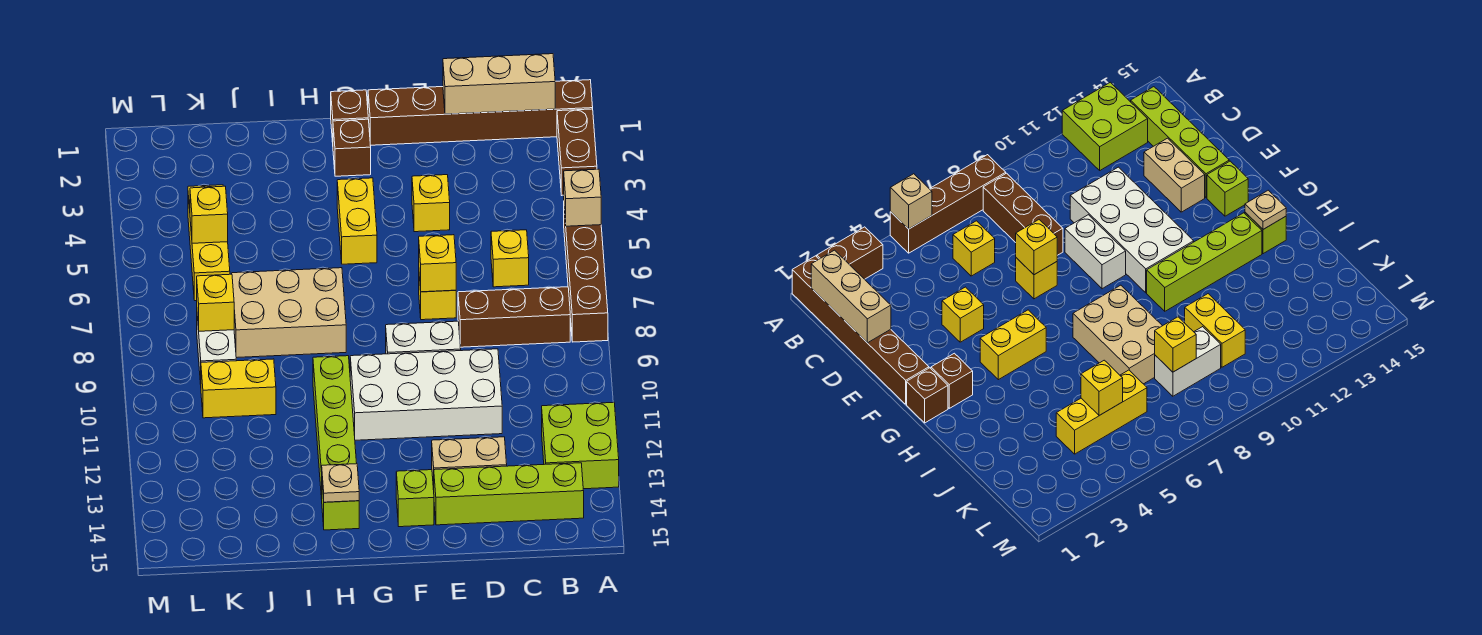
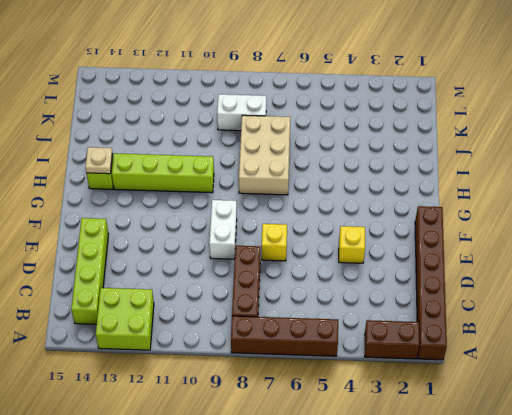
none -> yellow 1x1 brick [491,230,529,287]
none -> white 2x4 brick [350,349,502,440]
none -> tan 1x2 brick [432,437,507,490]

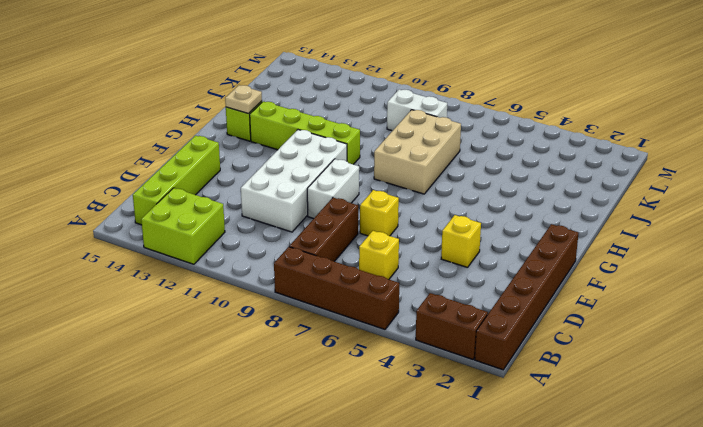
none -> tan 1x2 brick [432,437,507,490]
none -> lime 1x1 brick [396,470,434,527]
none -> brown 1x1 brick [331,90,368,142]

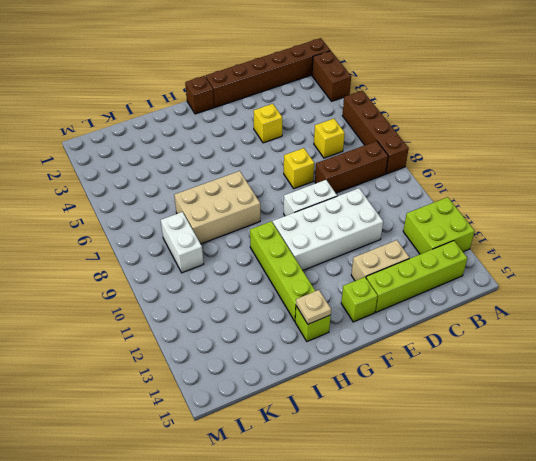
none -> brown 1x1 brick [333,119,371,176]
none -> yellow 1x2 brick [337,178,377,264]
none -> yellow 1x2 brick [201,359,276,418]

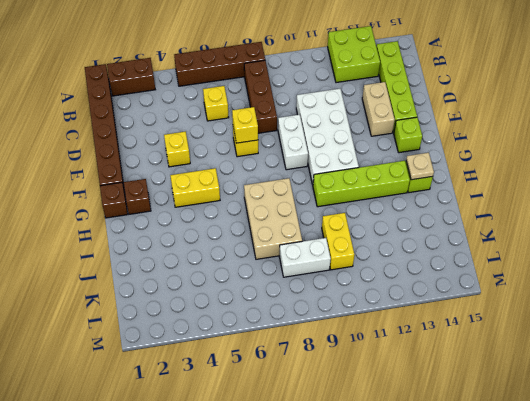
none -> yellow 1x3 brick [188,185,230,301]
none -> tan 1x1 brick [564,169,601,226]
none -> tan 1x3 brick [443,54,555,114]

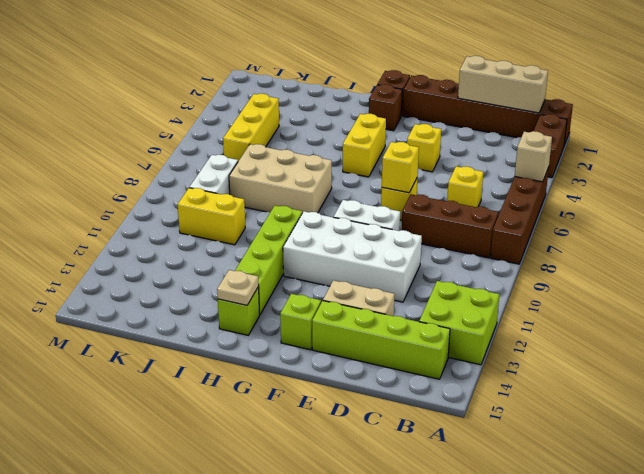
none -> yellow 1x1 brick [190,186,228,243]
none -> yellow 1x1 brick [197,274,234,331]

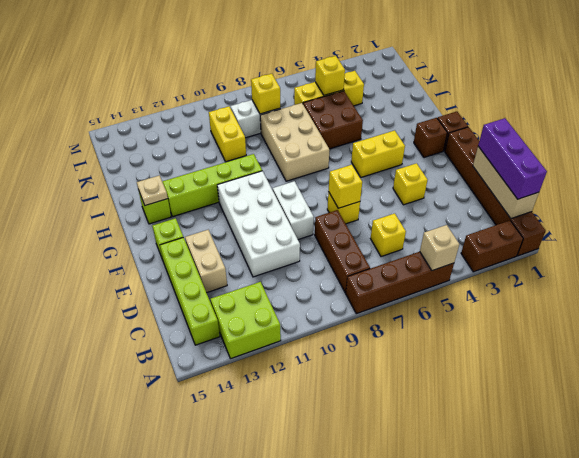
purple 1x3 brick [478,118,547,199] -> none
brown 2x2 brick [303,91,363,149] -> none

